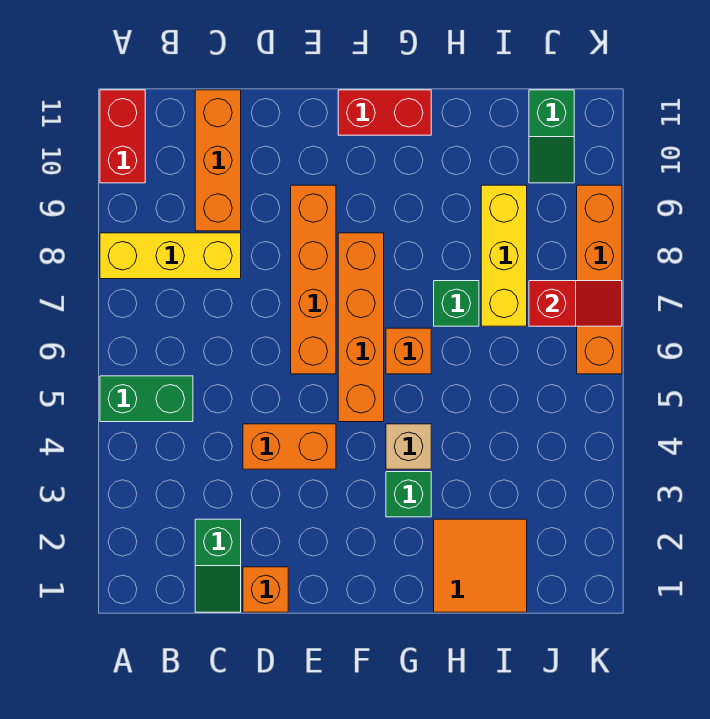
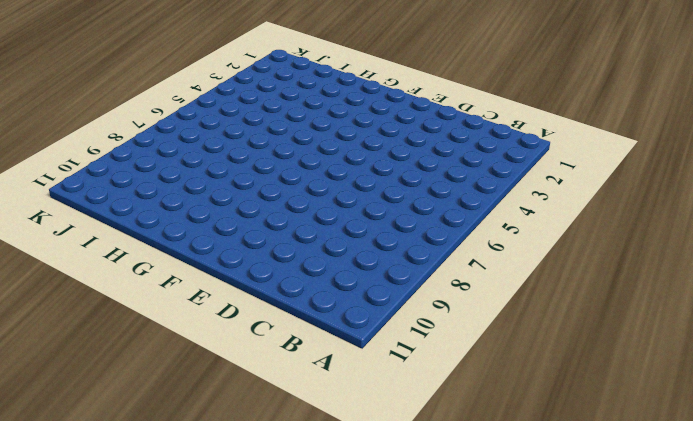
none -> green 1x2 brick [100,376,193,422]
none -> yellow 1x3 brick [100,233,241,279]
none -> red 1x2 brick [100,90,145,183]

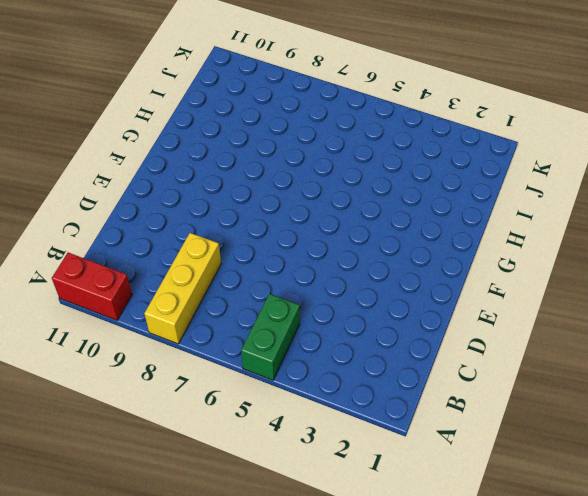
none -> green 1x2 slope [195,519,241,612]
none -> orange 1x3 brick [195,90,241,231]
none -> orange 1x1 brick [243,567,288,612]

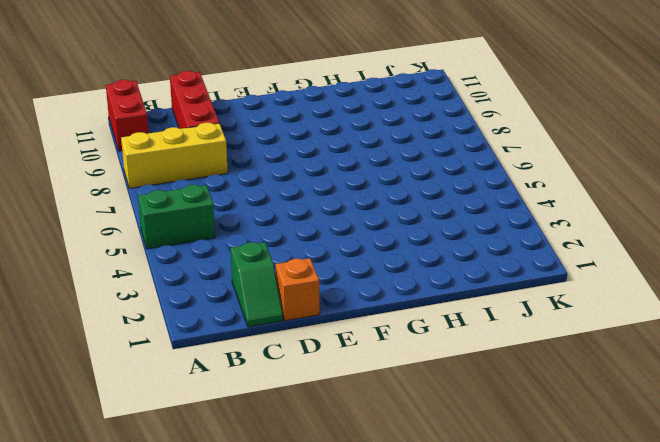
red 1x3 brick [170,71,219,129] -> orange 1x3 brick [195,90,241,231]
none -> orange 1x2 brick [243,424,336,469]
none -> orange 1x4 brick [291,185,336,374]
none -> orange 1x4 brick [338,233,384,422]

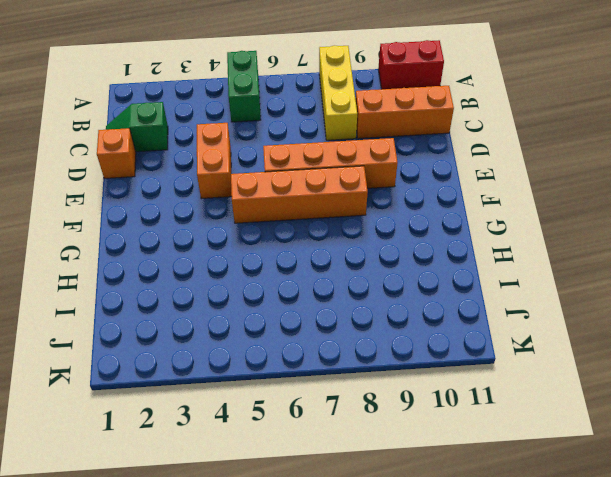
none -> red 1x2 brick [338,90,431,135]
none -> green 1x1 brick [386,472,431,517]
none -> tan 1x1 brick [386,424,431,469]

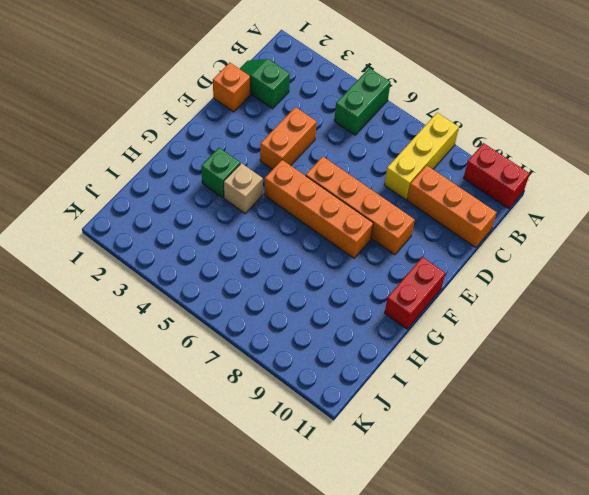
none -> orange 1x1 brick [386,328,431,374]
none -> orange 2x2 tile [434,519,527,612]
none -> green 1x1 brick [434,281,479,326]

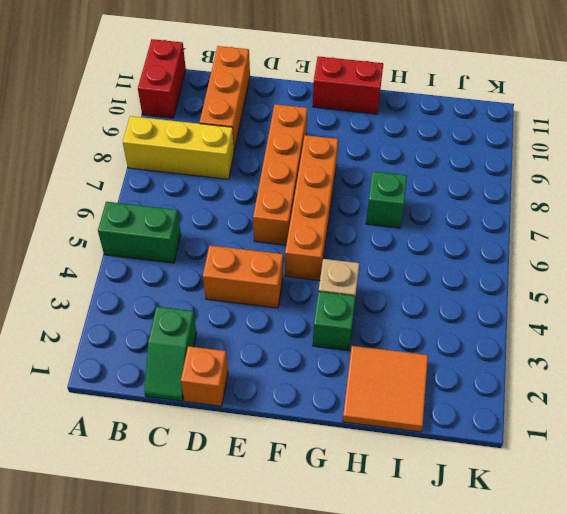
none -> orange 1x1 brick [386,328,431,374]
none -> yellow 1x3 brick [481,185,527,326]
none -> green 1x2 slope [529,90,574,183]

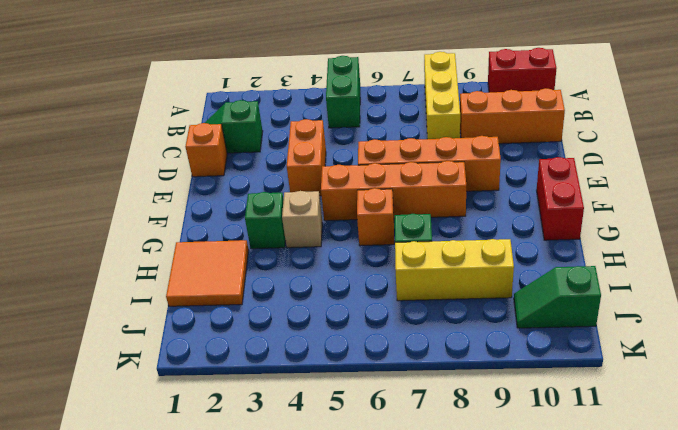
none -> orange 1x4 brick [577,185,622,374]
none -> red 1x2 slope [529,281,622,326]

